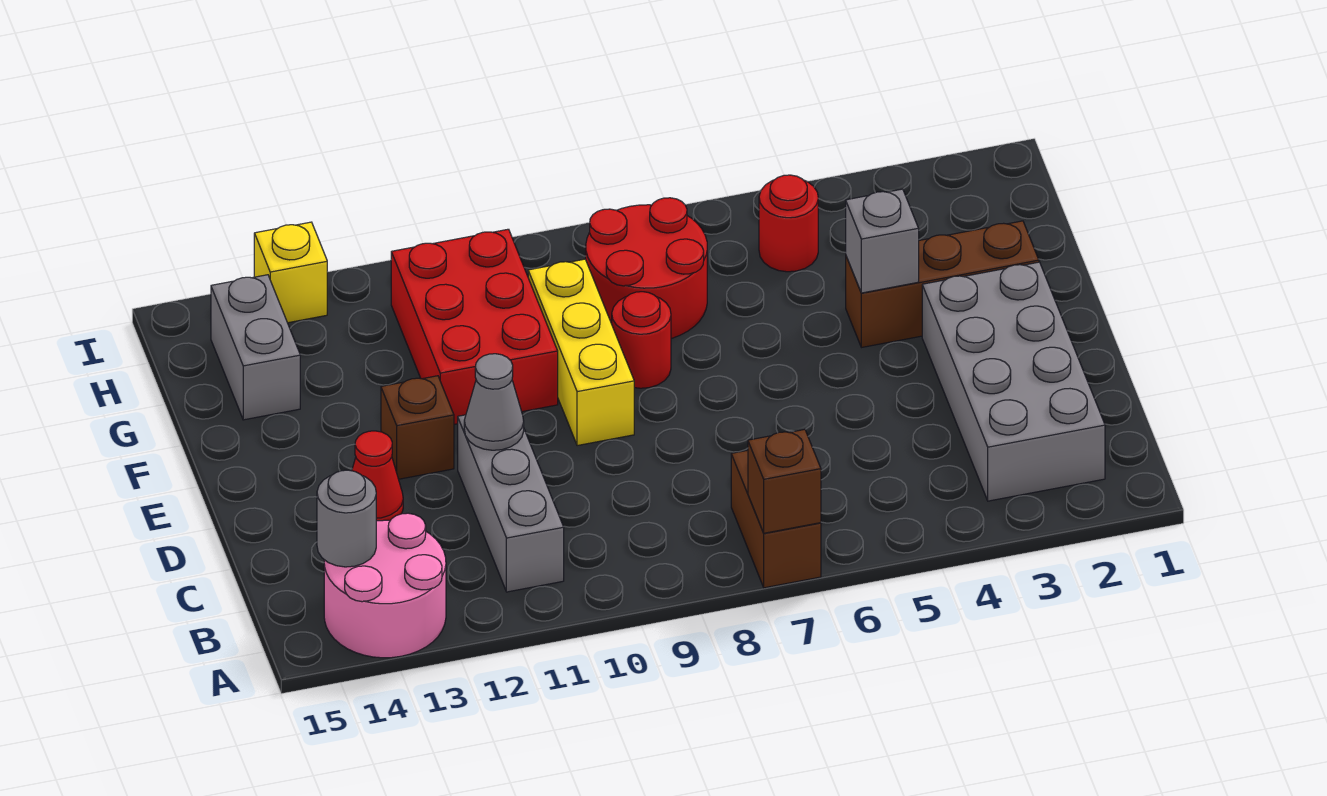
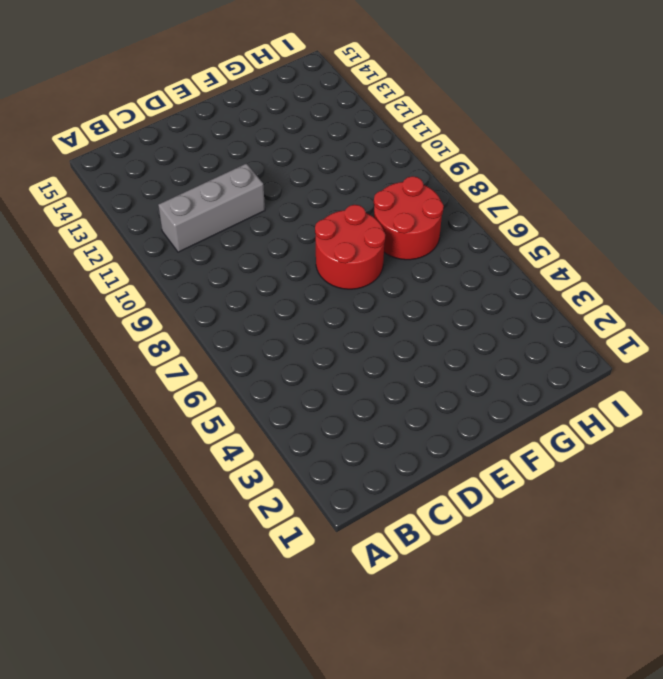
red 2x2 round brick [315,205,385,289] -> red 1x1 round brick [612,292,671,388]
none -> brown 1x2 brick [731,450,821,588]
none -> pink 2x2 round brick [324,513,446,658]
none -> grey 2x4 brick [922,262,1105,501]

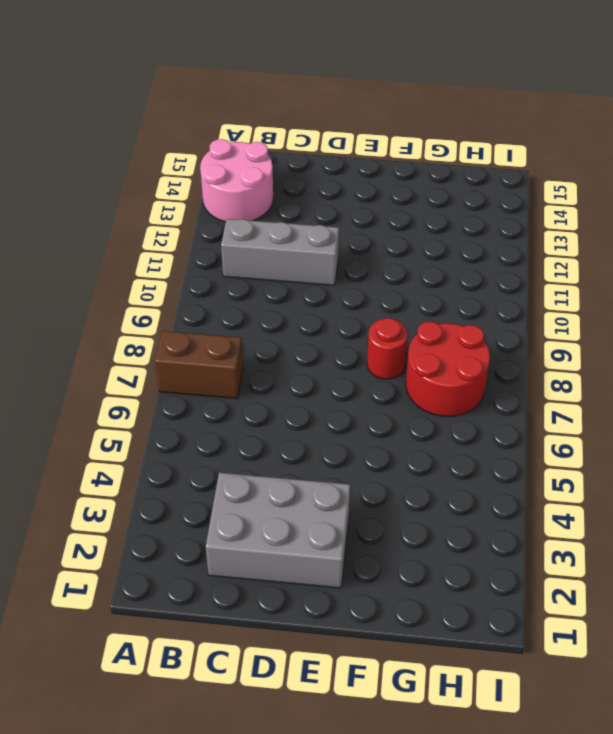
grey 2x3 brick [206,473,350,588] -> grey 2x4 brick [922,262,1105,501]
none -> red 1x1 cone [352,431,403,521]
none -> yellow 1x3 brick [528,259,634,446]
none -> brown 1x1 brick [381,376,454,479]

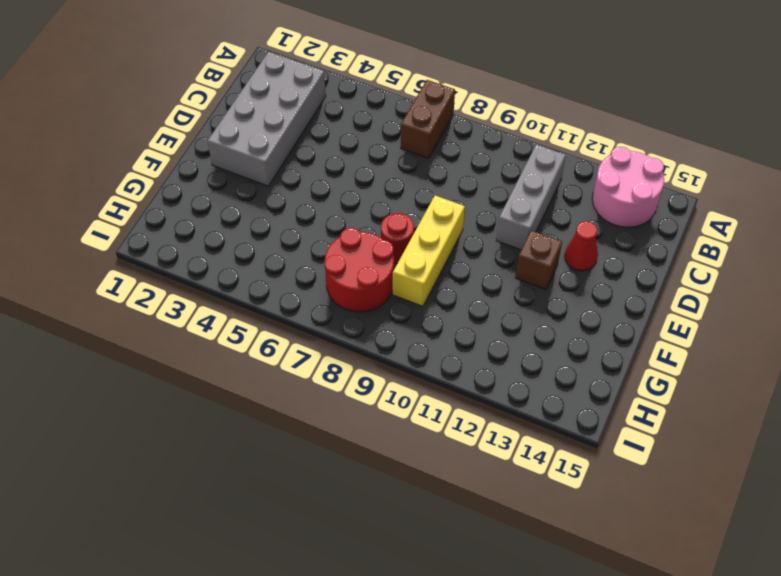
none -> brown 1x3 brick [846,221,1039,348]
none -> red 2x3 brick [391,229,558,424]
none -> grey 1x2 brick [211,275,300,420]

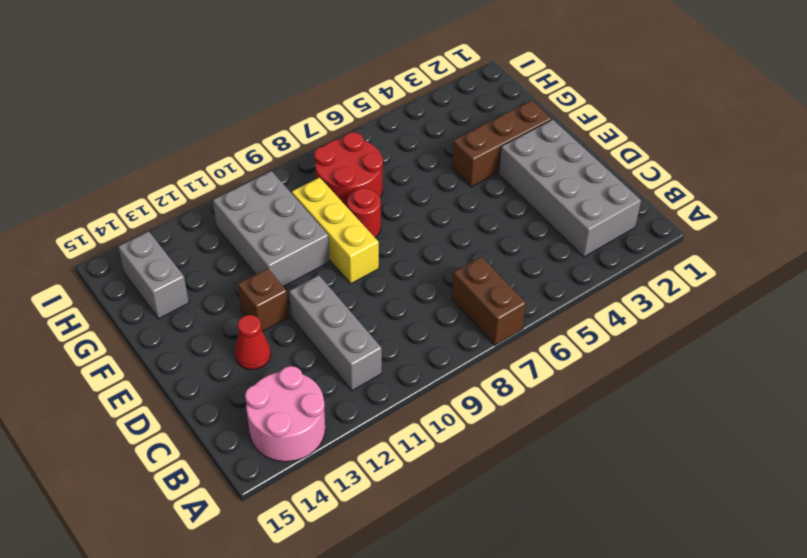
grey 2x3 brick [213,171,330,287] -> red 2x3 brick [391,229,558,424]
none -> red 1x1 round brick [759,175,818,272]
none -> yellow 1x1 brick [254,222,327,323]
none -> brown 1x1 brick [748,429,821,533]

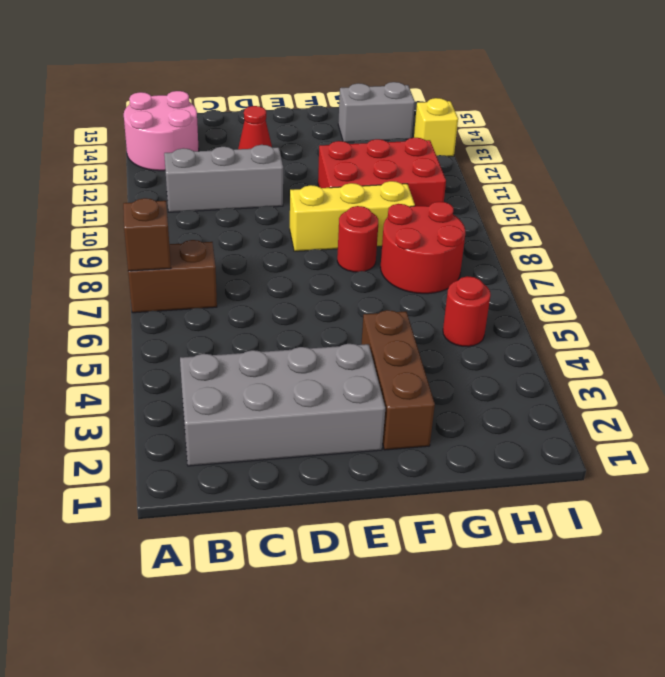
none -> brown 1x1 brick [381,376,454,479]
none -> grey 1x1 round brick [317,470,376,567]
none -> grey 1x1 cone [464,354,524,450]

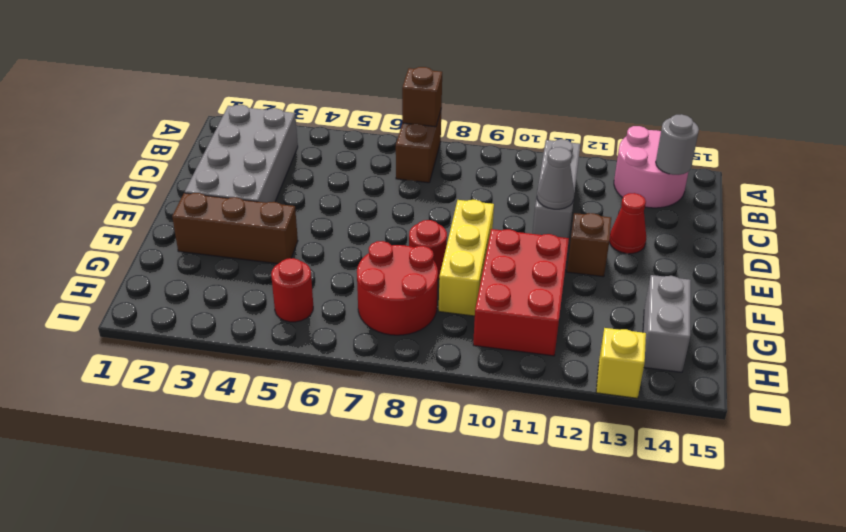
none -> grey 1x1 brick [846,189,919,293]

